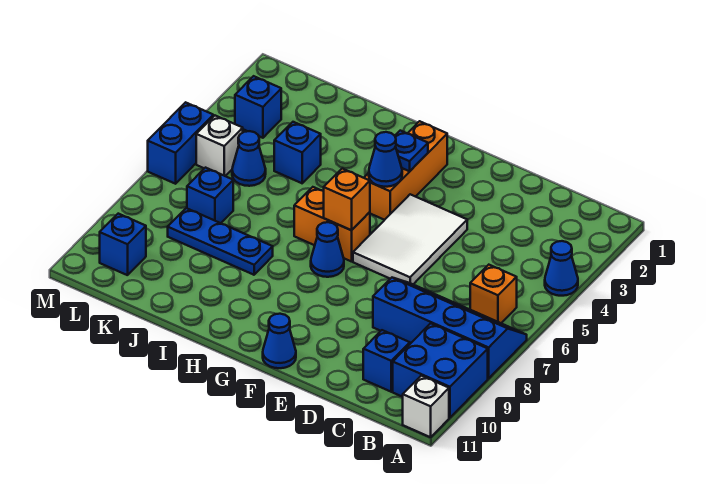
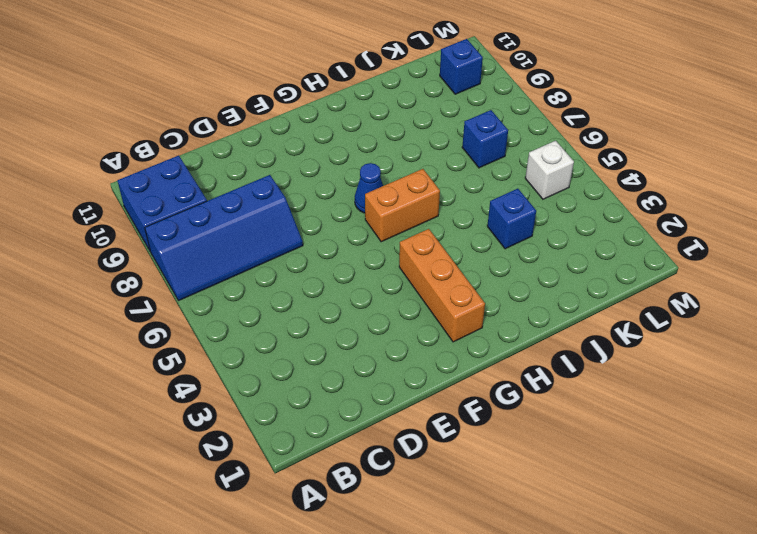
none -> blue 1x1 cone [545,241,578,296]
none -> white 1x1 brick [403,376,449,437]
none -> orange 1x1 brick [470,265,517,323]

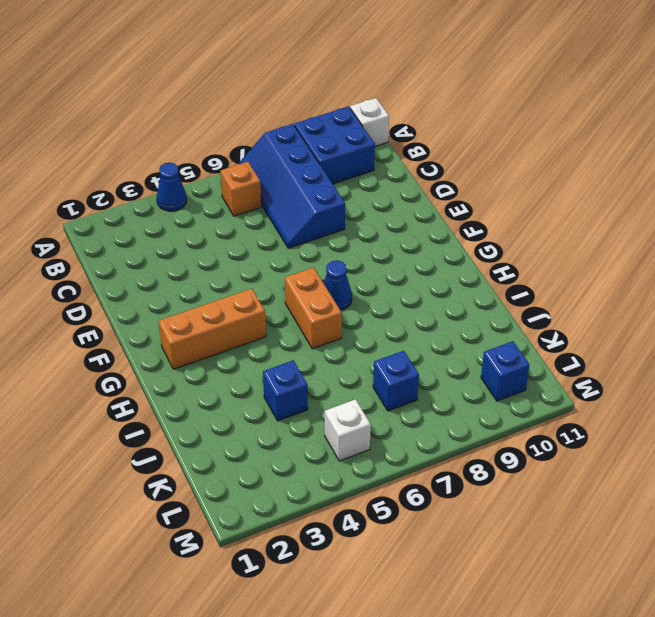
none -> blue 1x1 brick [363,330,410,392]
none -> white 2x3 tile [353,194,467,284]
none -> blue 1x1 cone [263,314,296,368]

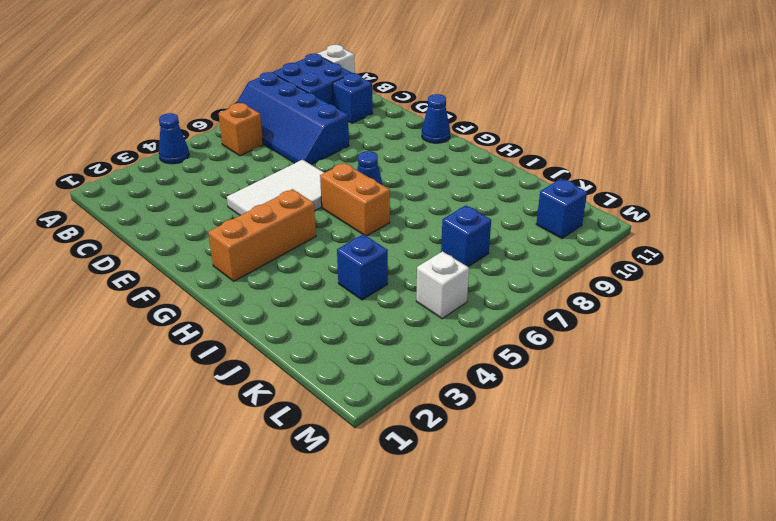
none -> blue 1x3 plate [168,208,273,275]
none -> blue 1x1 cone [232,131,266,186]
none -> blue 1x1 brick [235,76,281,138]

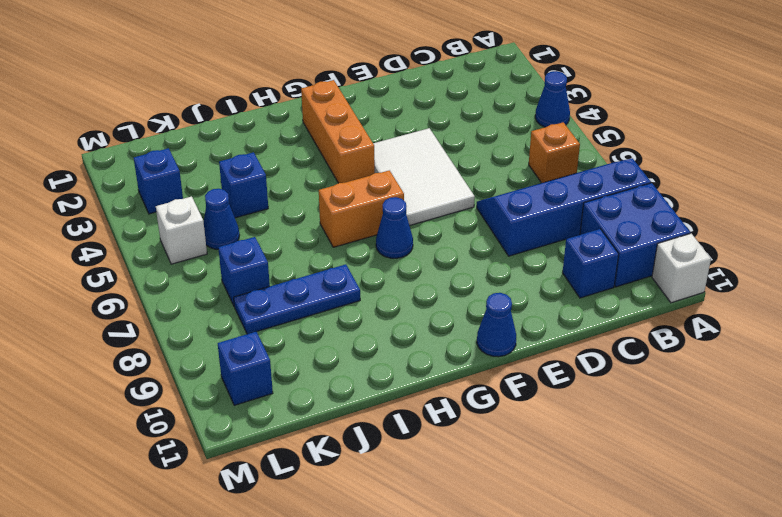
none -> blue 1x2 brick [148,102,213,184]
none -> blue 1x1 plate [395,131,428,171]
none -> blue 1x1 cone [369,132,402,187]

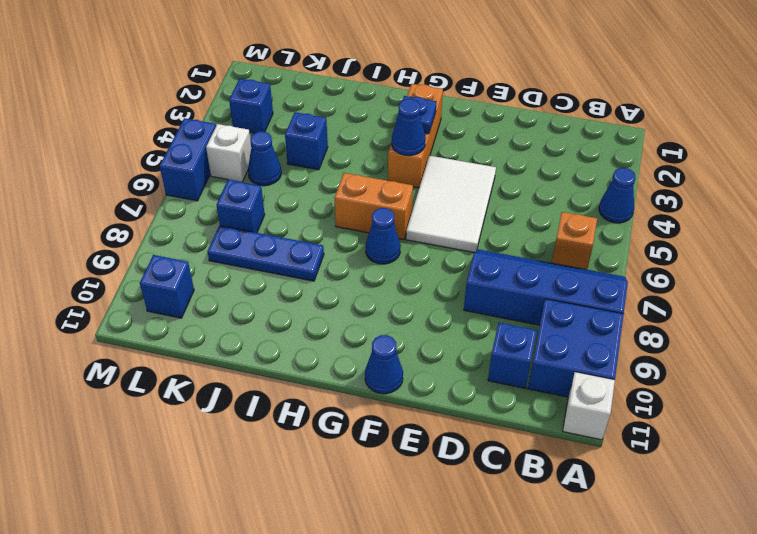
none -> orange 1x1 brick [324,169,370,230]

